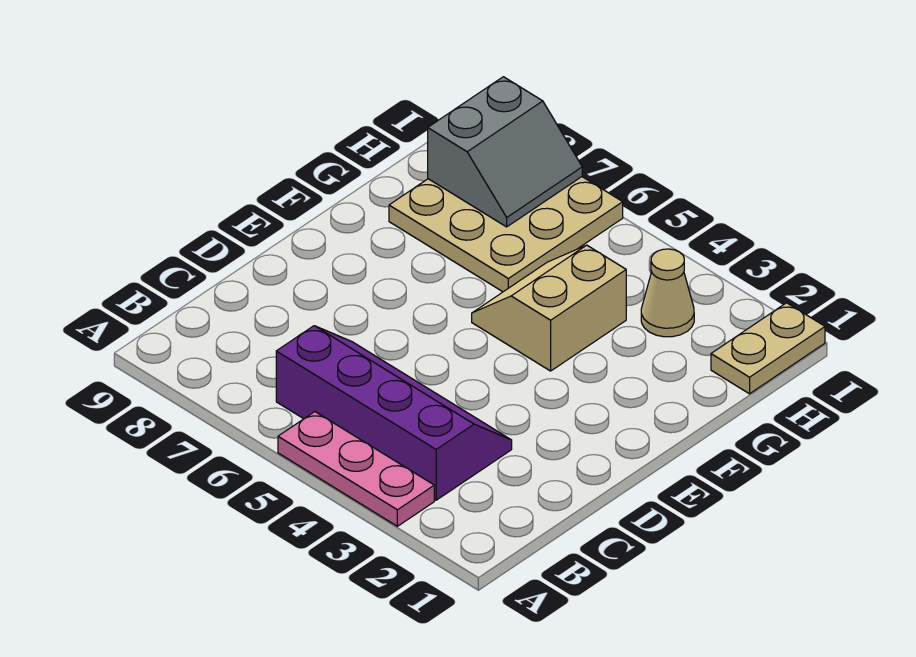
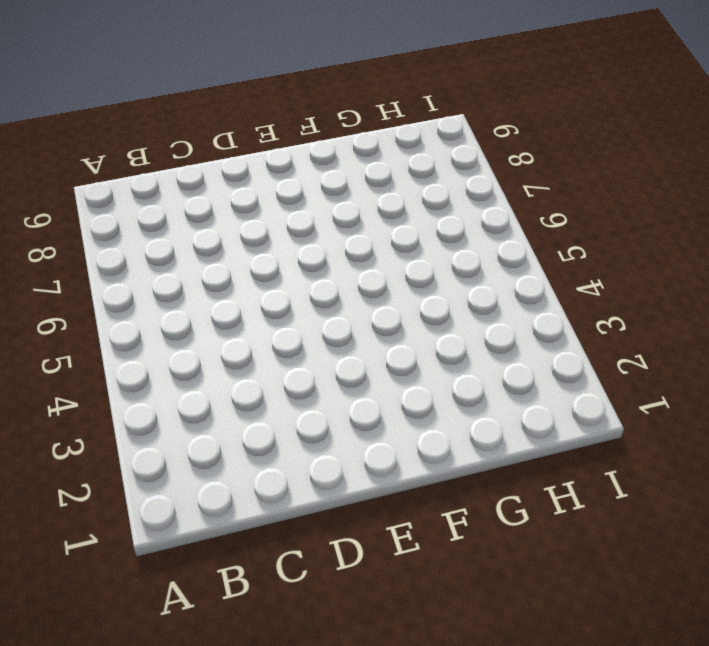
none -> pink 1x3 plate [278,412,434,526]
none -> purple 2x4 slope [276,326,512,500]

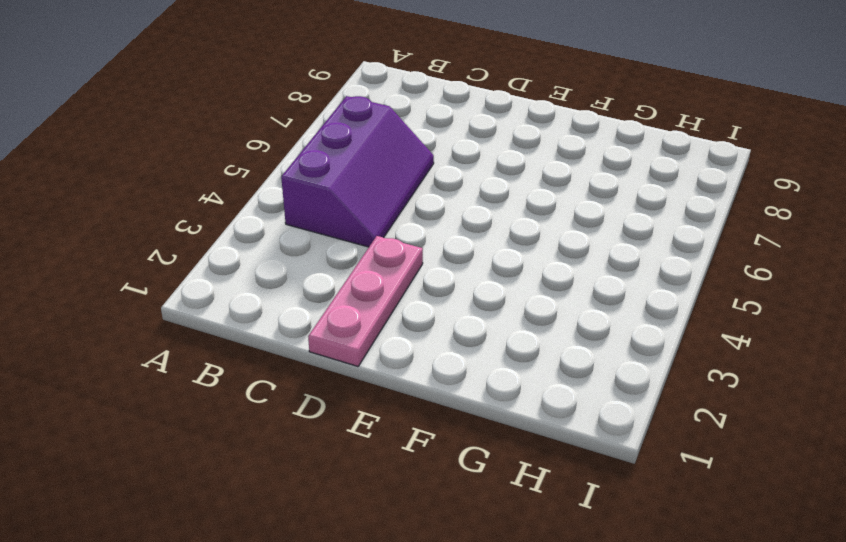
purple 2x3 slope [281,96,434,247] -> purple 2x4 slope [276,326,512,500]
pink 1x3 plate [308,236,423,366] -> pink 1x3 plate moved to [278,412,434,526]
none -> tan 2x2 slope [472,245,626,371]
none -> tan 3x3 plate [389,177,623,292]

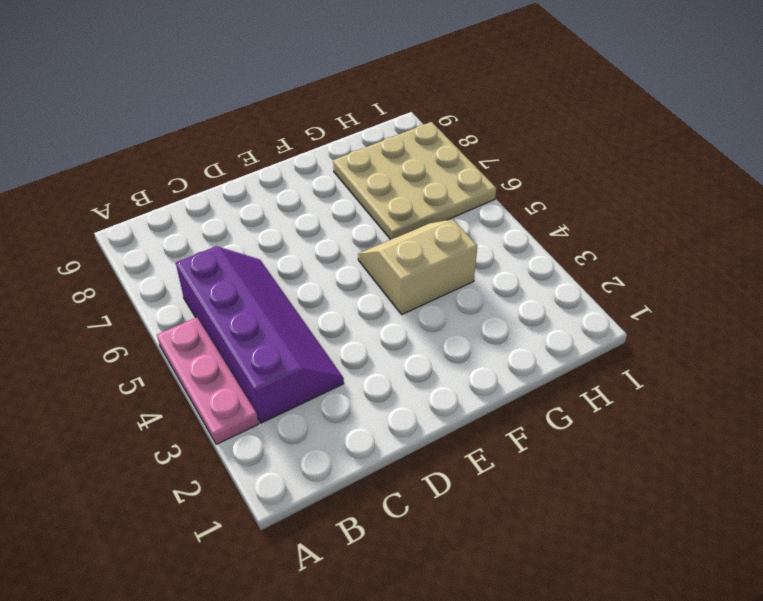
none -> tan 1x2 plate [711,303,825,394]
none -> tan 1x1 cone [641,249,694,337]

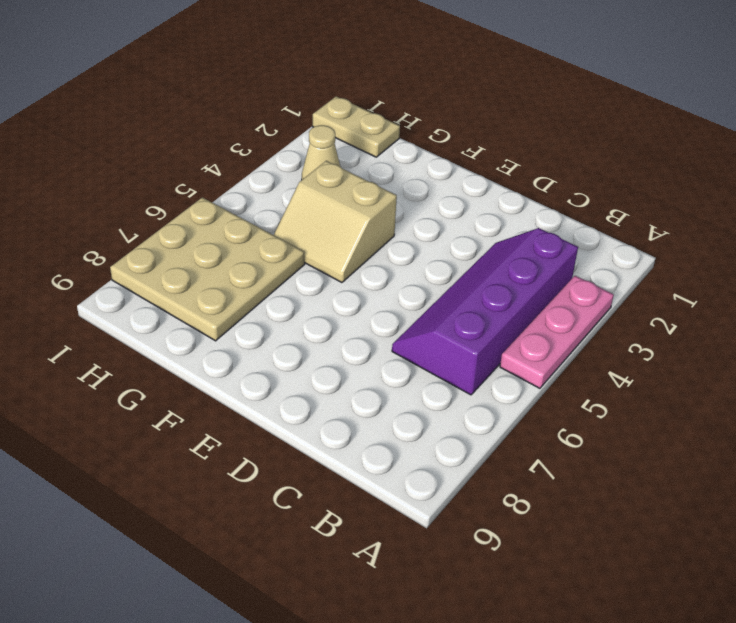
none -> grey 2x2 slope [428,77,582,227]

